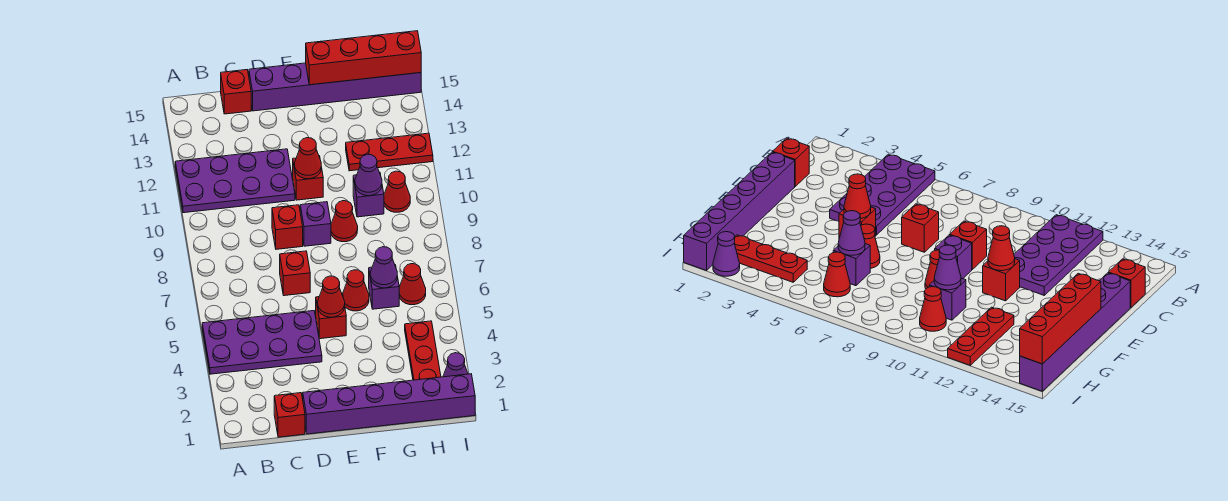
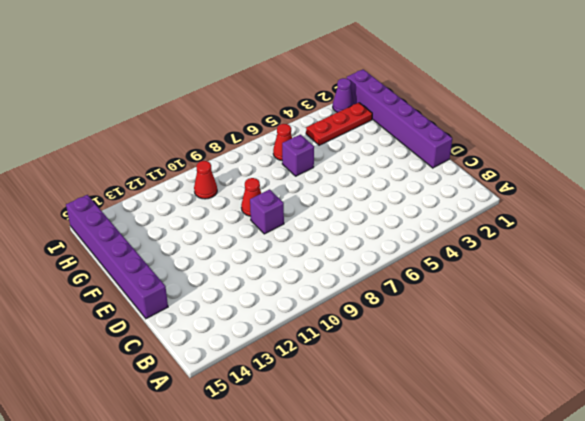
none -> purple 2x4 plate [202,311,322,374]
none -> purple 2x4 plate [175,149,295,213]
none -> red 1x1 brick [274,393,305,437]

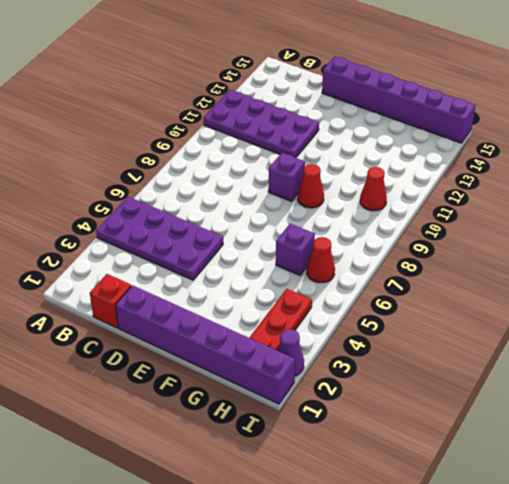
none -> red 1x1 brick [221,70,251,114]
none -> red 1x1 brick [280,251,310,296]
none -> red 1x1 brick [272,205,303,249]

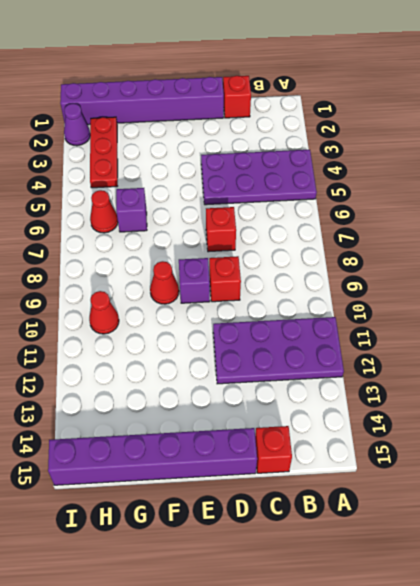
none -> red 1x1 brick [316,294,346,339]
none -> red 1x1 brick [293,156,323,200]
none -> red 1x1 cone [343,270,369,311]

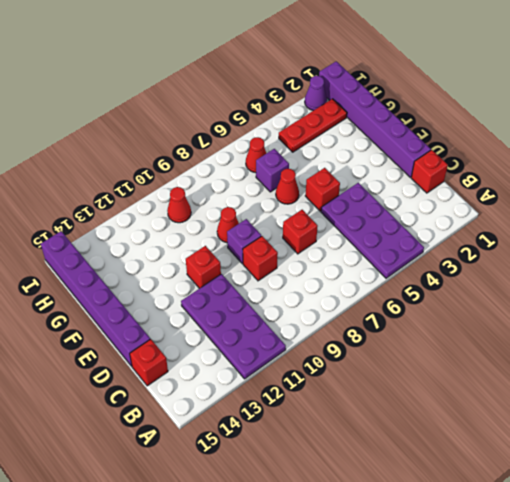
none -> purple 1x1 brick [353,172,384,217]
none -> red 1x3 plate [346,133,433,171]
none -> red 1x1 cone [318,276,345,317]

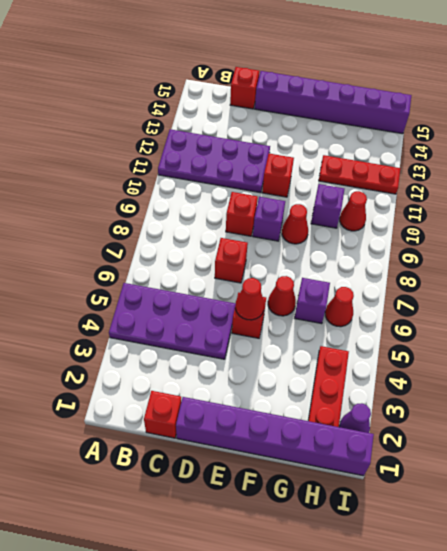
none -> red 1x1 cone [294,138,321,179]
none -> red 1x4 brick [306,31,421,85]
none -> purple 1x1 cone [370,247,397,288]

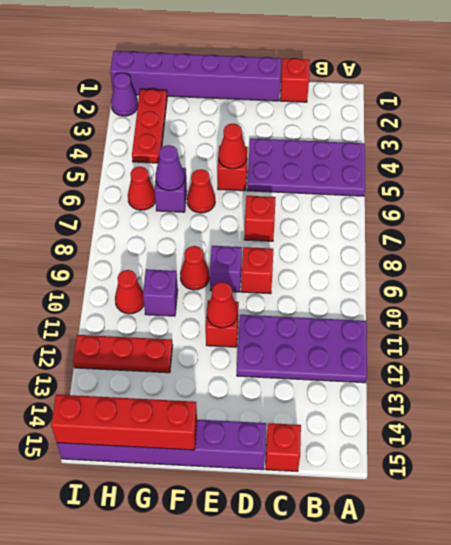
none -> purple 1x1 cone [355,154,382,196]

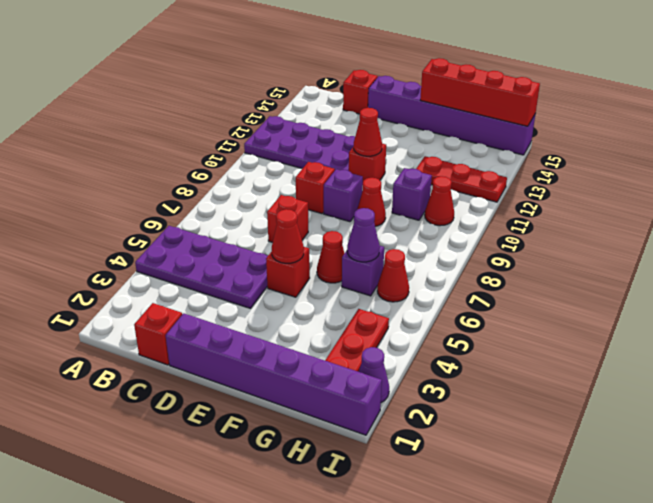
none -> purple 1x1 cone [355,154,382,196]

